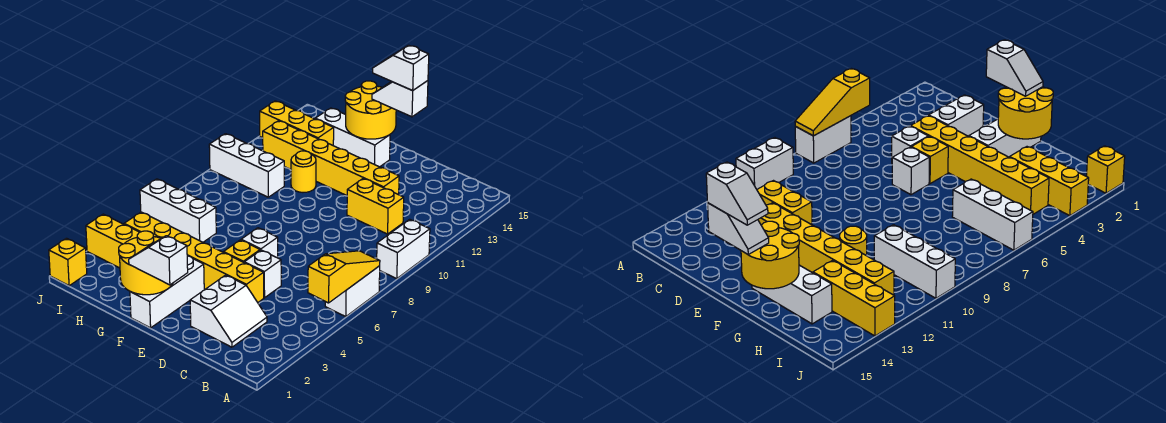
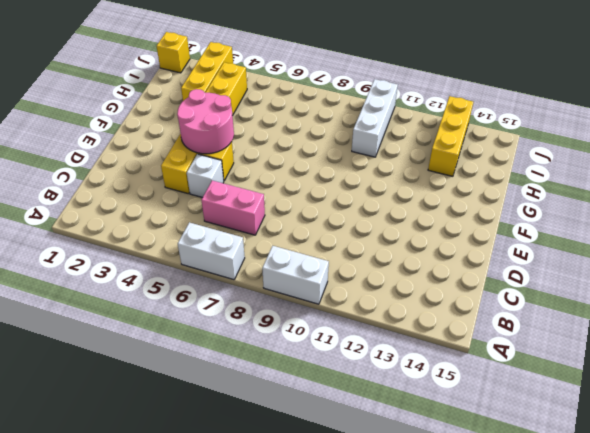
pink 1x2 brick [201,180,265,235] -> none
pink 2x2 round brick [177,89,234,154] -> none
none -> white 2x2 slope [190,275,267,347]
none -> yellow 1x2 brick [347,179,404,234]
none -> yellow 1x6 brick [263,121,399,196]

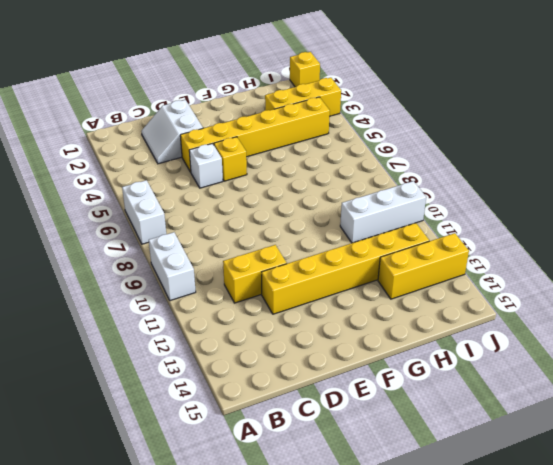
none -> white 1x1 brick [241,228,278,258]
none -> white 1x3 brick [130,256,204,328]
none -> white 1x3 brick [315,108,390,167]

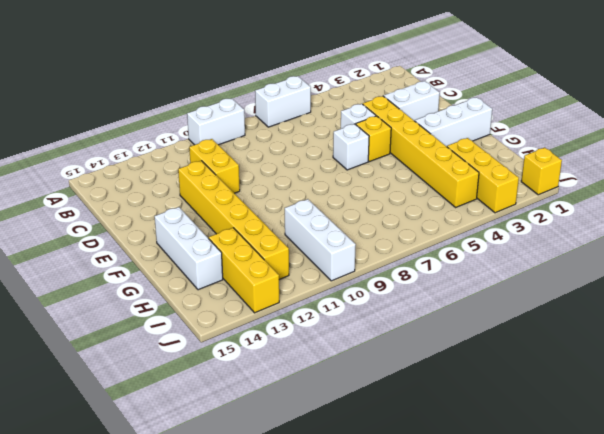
none -> yellow 1x1 round brick [291,151,316,192]
none -> white 1x3 brick [140,179,216,242]
none -> yellow 1x3 slope [308,251,380,303]

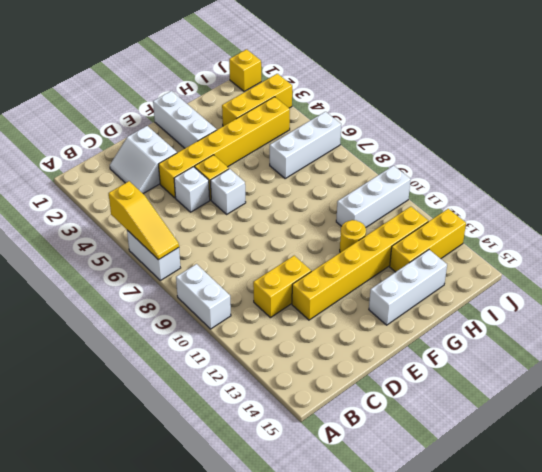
none -> yellow 2x2 round brick [119,231,173,295]
none -> yellow 2x2 round brick [345,81,396,139]
none -> white 1x2 slope [129,236,188,285]

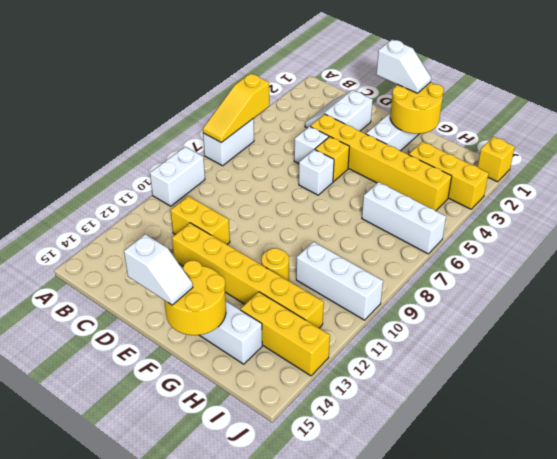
none -> white 1x2 slope [373,45,429,91]

